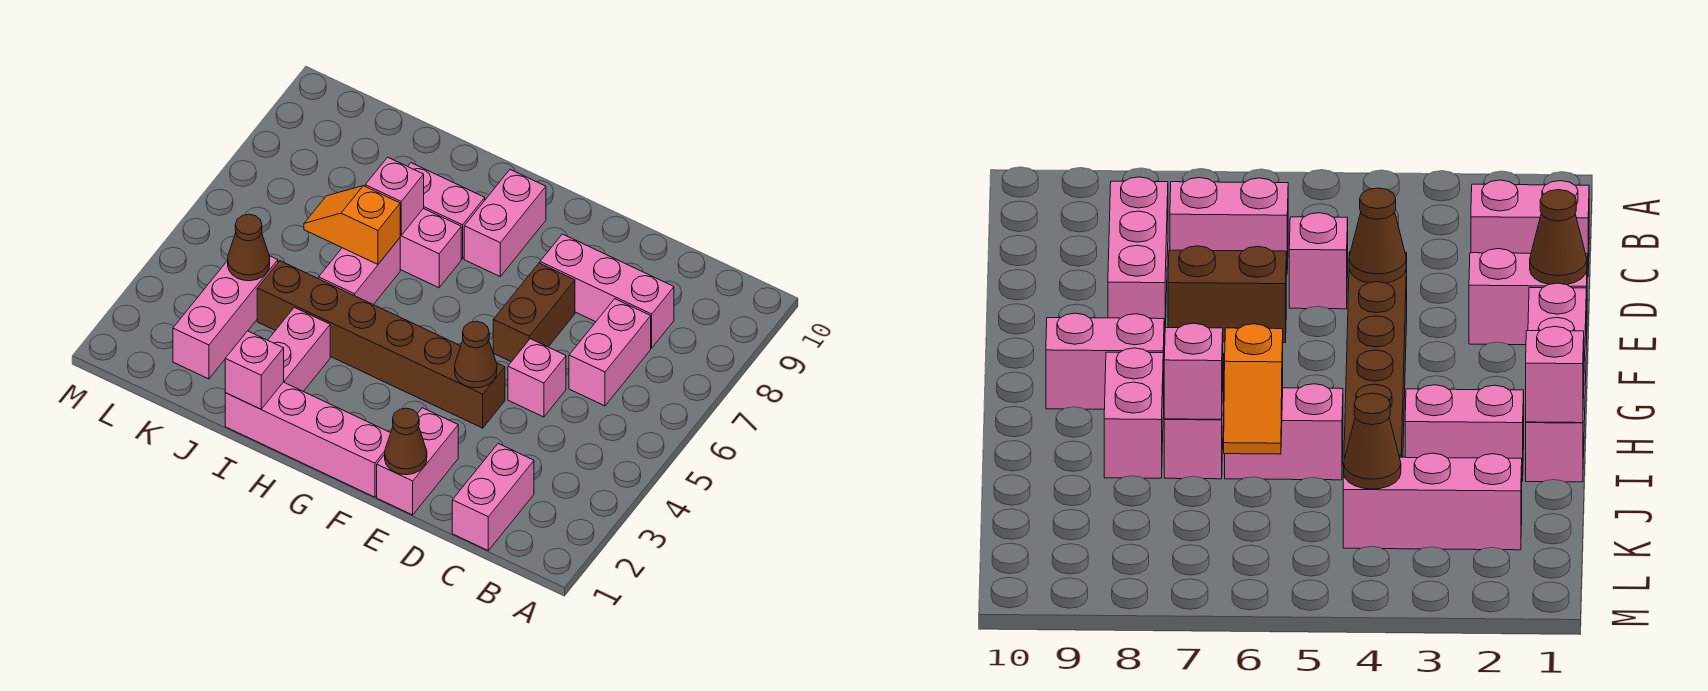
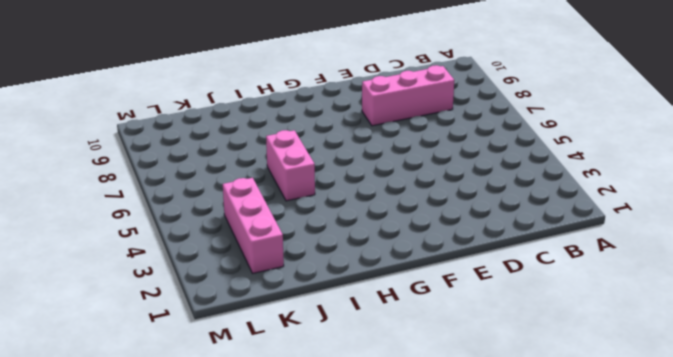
none -> pink 1x2 brick [452,444,534,551]
none -> pink 1x2 brick [569,299,651,406]
none -> pink 1x1 brick [508,339,566,417]

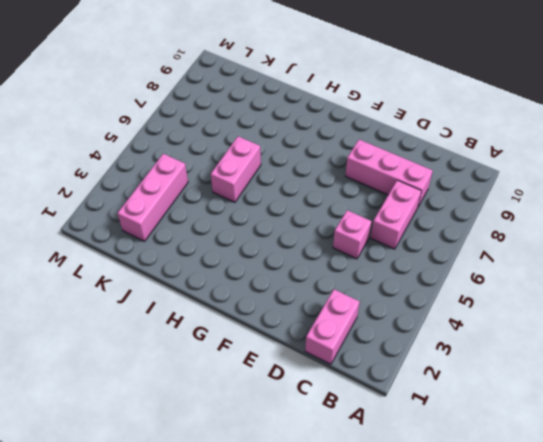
none -> pink 1x2 brick [377,408,458,515]
none -> brown 1x6 brick [257,261,505,428]
none -> brown 1x2 brick [493,263,575,362]

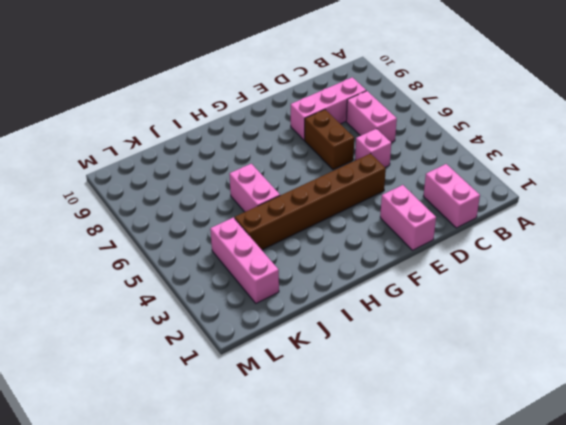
none -> pink 1x4 brick [225,382,390,497]
none -> pink 1x2 brick [464,170,546,276]
none -> pink 1x2 brick [400,208,461,288]

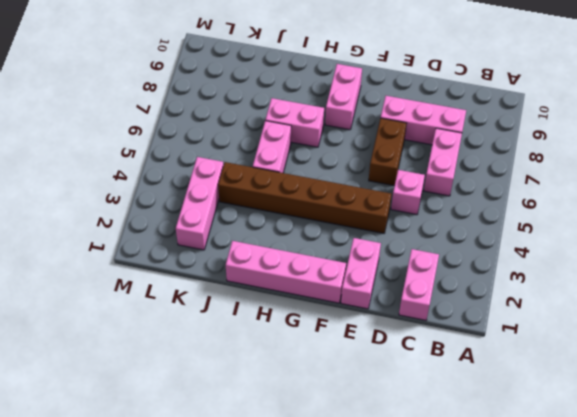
none -> pink 1x2 brick [408,163,485,259]
none -> pink 1x2 brick [268,307,330,391]
none -> brown 1x1 cone [385,408,427,475]

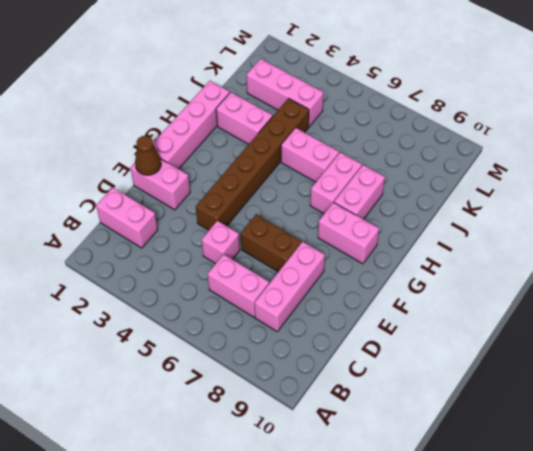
none -> brown 1x1 cone [455,321,497,388]
none -> pink 1x1 brick [225,331,284,409]
none -> orange 1x2 slope [304,186,401,264]

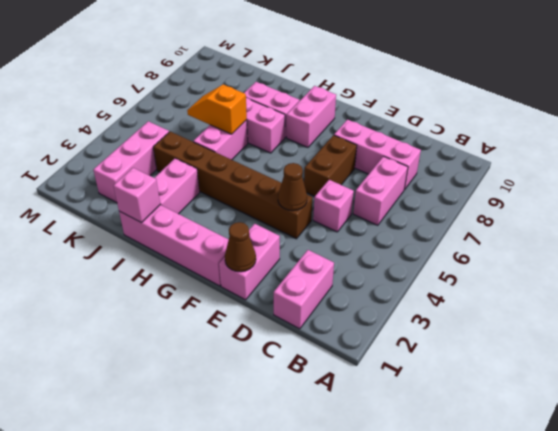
none -> pink 1x1 brick [365,157,424,235]
none -> brown 1x1 cone [228,214,270,281]

